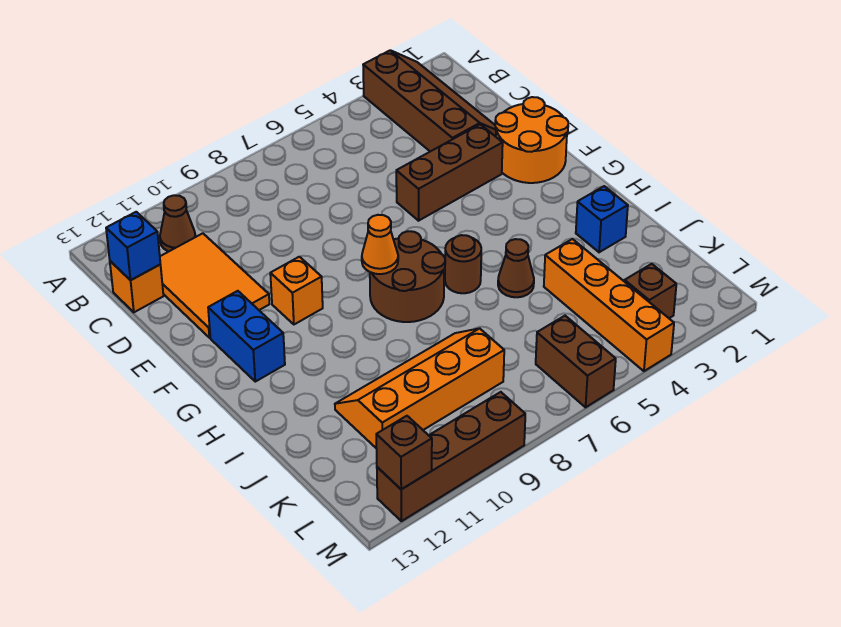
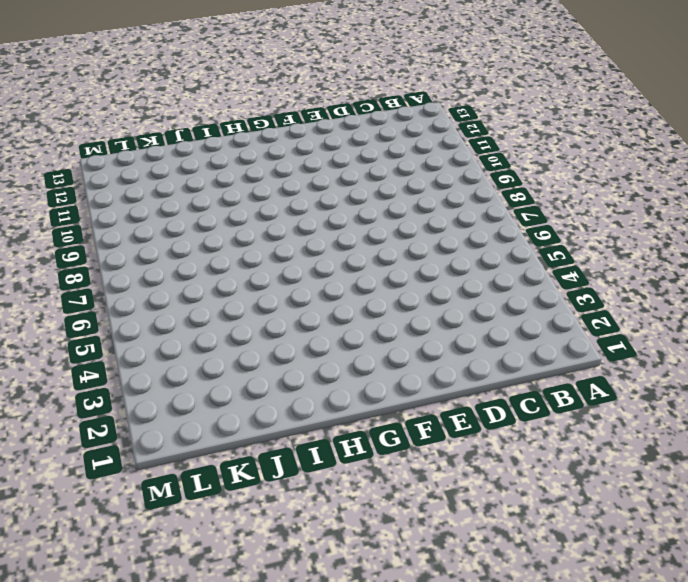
none -> brown 2x4 slope [363,50,496,151]
none -> brown 1x1 cone [160,195,195,252]
none -> orange 2x3 tile [160,233,269,338]

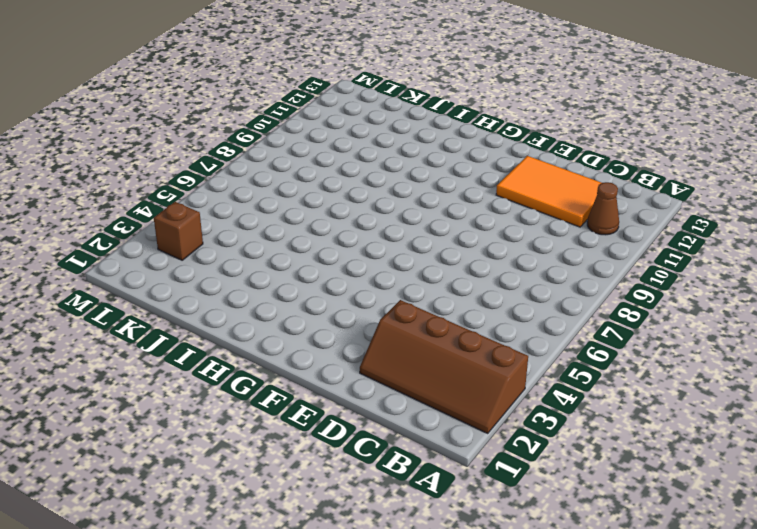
none -> orange 1x1 brick [110,261,163,312]
none -> orange 2x2 round brick [495,97,568,183]
none -> brown 1x3 brick [396,124,503,221]

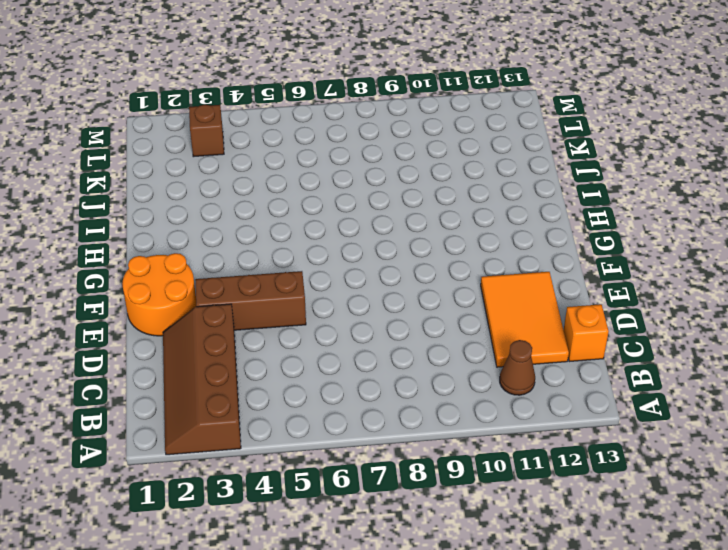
none -> orange 1x1 brick [270,257,323,324]
none -> blue 1x2 brick [208,291,285,382]
none -> brown 2x2 round brick [370,231,445,322]

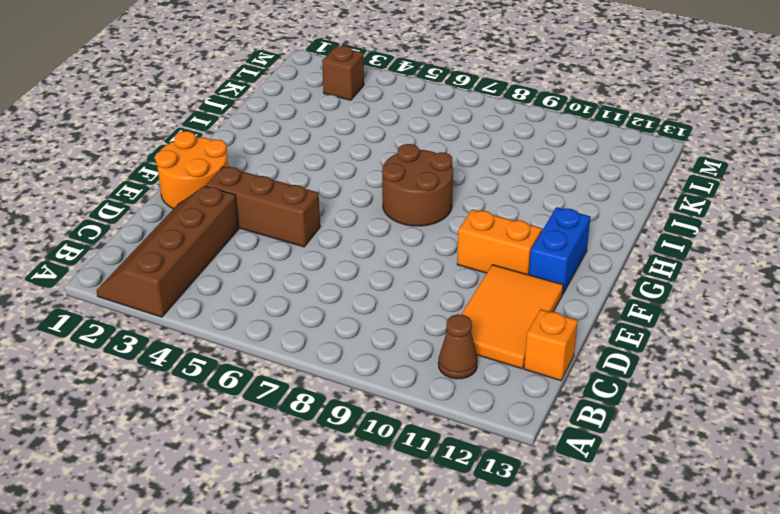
orange 1x2 brick [457,209,542,275] -> orange 1x1 brick [270,257,323,324]
none -> brown 1x1 round brick [445,235,481,293]
none -> blue 1x1 brick [576,186,628,252]
none -> brown 1x1 cone [498,239,534,297]

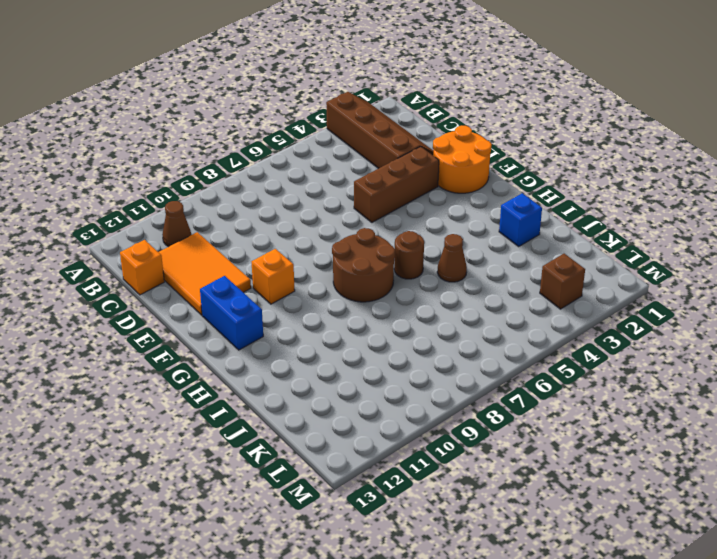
none -> orange 1x4 brick [544,239,674,371]
none -> orange 2x4 slope [335,328,504,448]
none -> brown 1x2 brick [536,316,616,407]

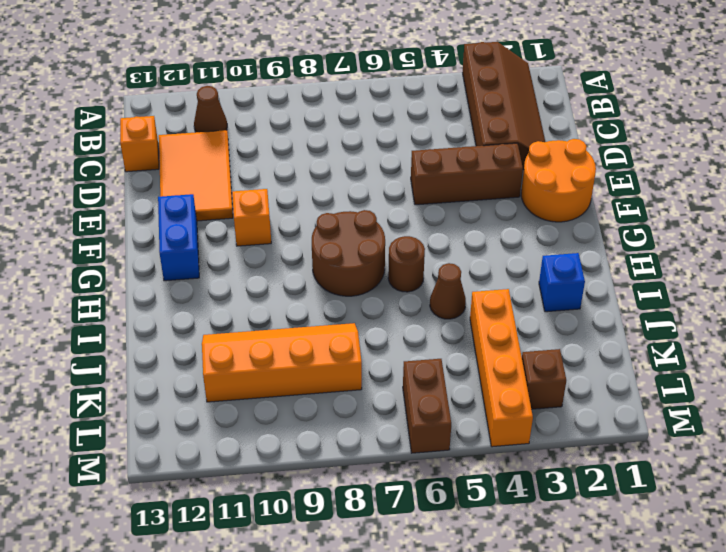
none -> brown 1x4 brick [377,392,525,521]
none -> blue 1x1 brick [106,212,160,280]
none -> orange 1x1 cone [362,215,398,274]

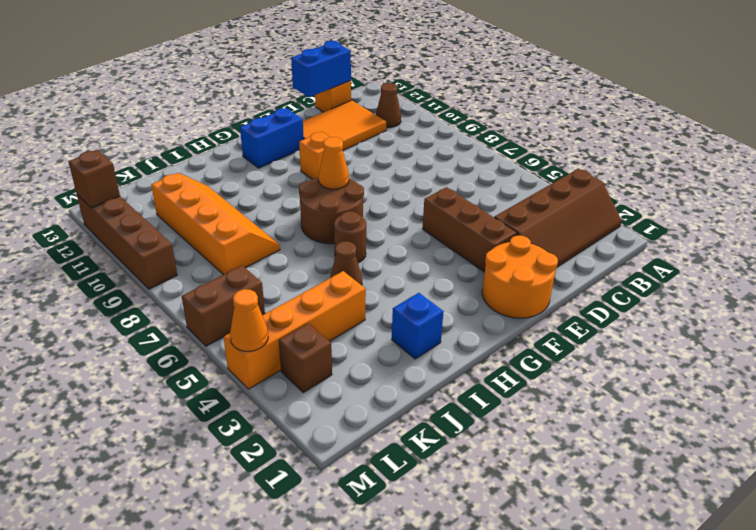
blue 1x2 brick [291,41,351,97] -> blue 1x1 brick [106,212,160,280]
orange 1x1 cone [230,289,268,351] -> none

